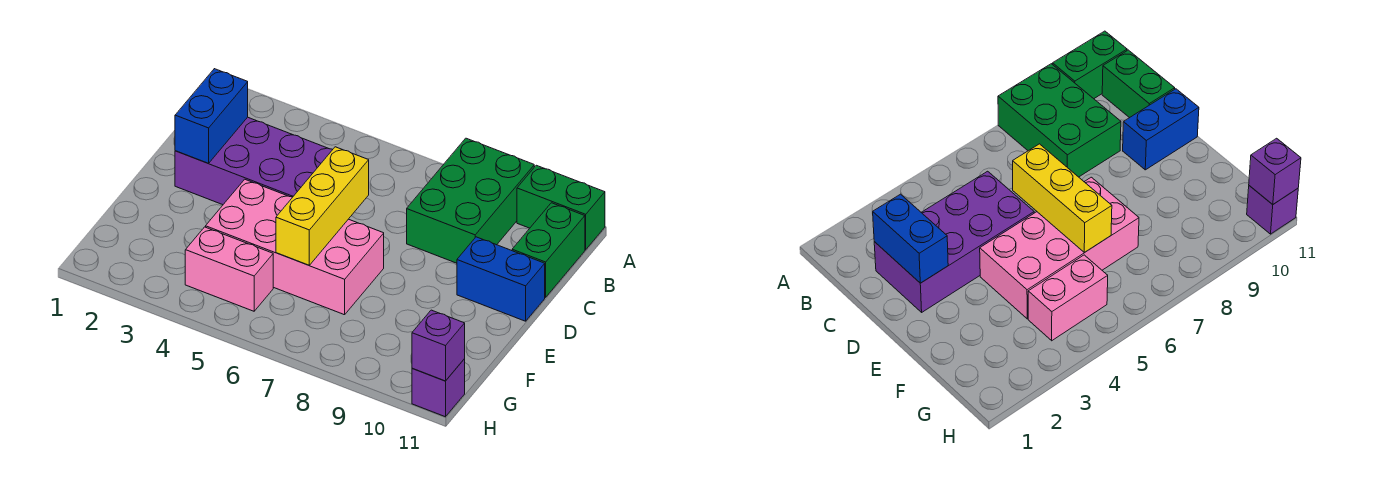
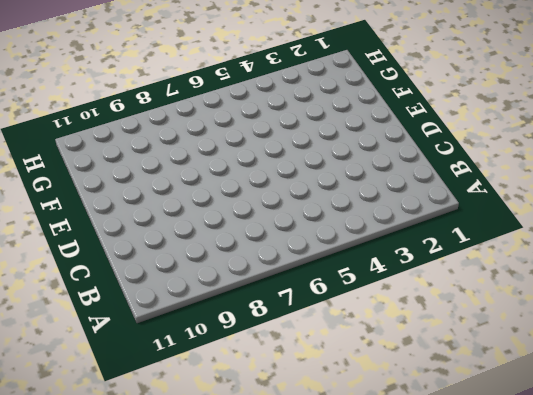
none -> green 2x3 brick [407,138,534,263]
none -> green 1x2 brick [517,165,605,250]

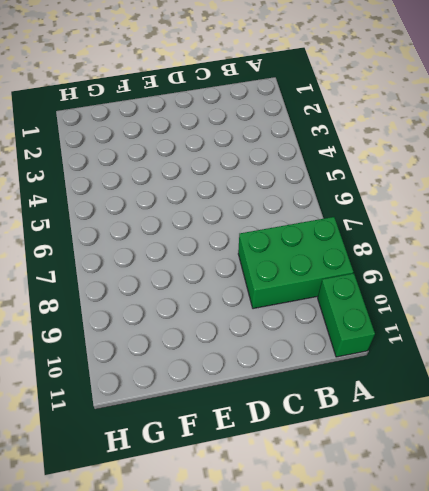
none -> green 1x2 brick [512,203,585,297]
none -> purple 2x4 brick [175,117,333,205]

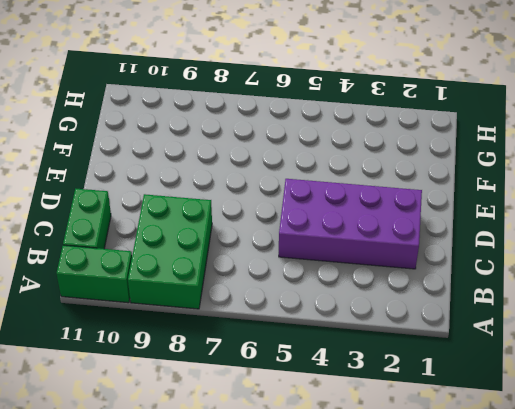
none -> blue 1x2 brick [457,237,545,321]
none -> pink 2x4 brick [206,179,384,315]

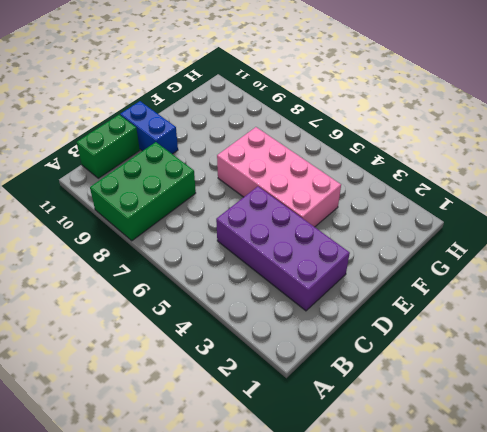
none -> green 1x2 brick [517,165,605,250]
none -> pink 1x2 brick [185,227,273,311]

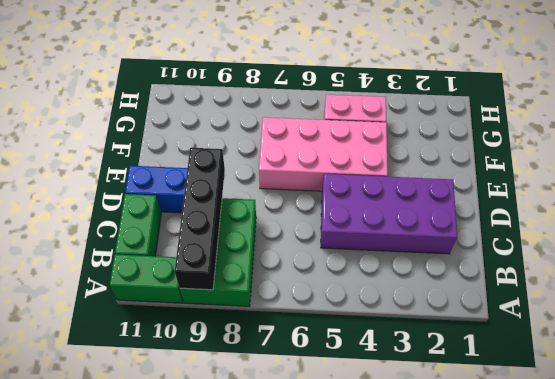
black 1x4 brick [175,148,225,290] -> none
none -> purple 1x1 brick [412,359,465,417]
none -> blue 1x2 brick [175,69,248,163]

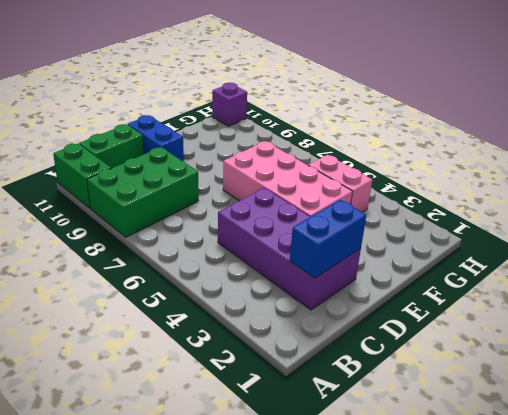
none -> yellow 1x3 brick [276,147,369,265]
none -> purple 1x1 brick [412,310,465,381]

